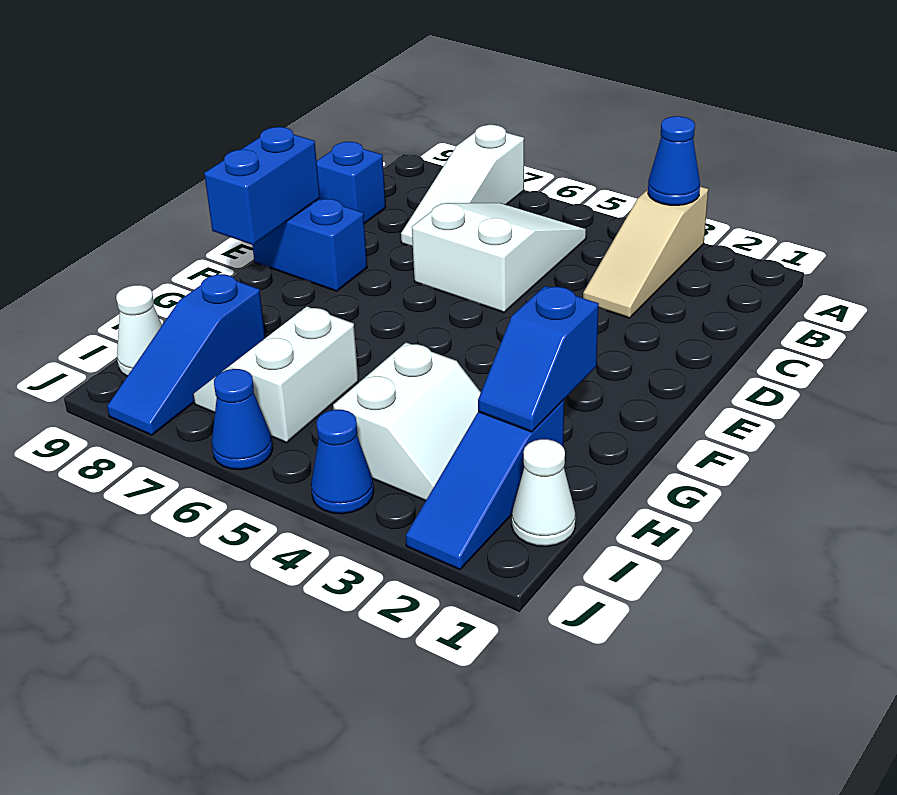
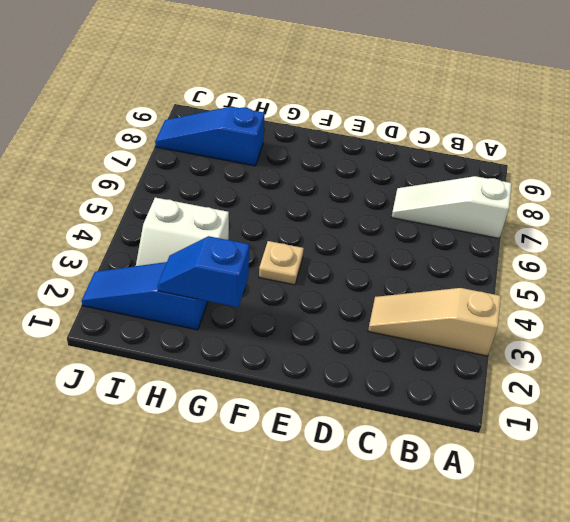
tan 1x1 plate [259,241,304,285] -> none
none -> white 2x3 slope [412,203,586,312]
none -> blue 1x1 brick [317,142,386,224]
none -> blue 1x2 brick [252,199,367,291]

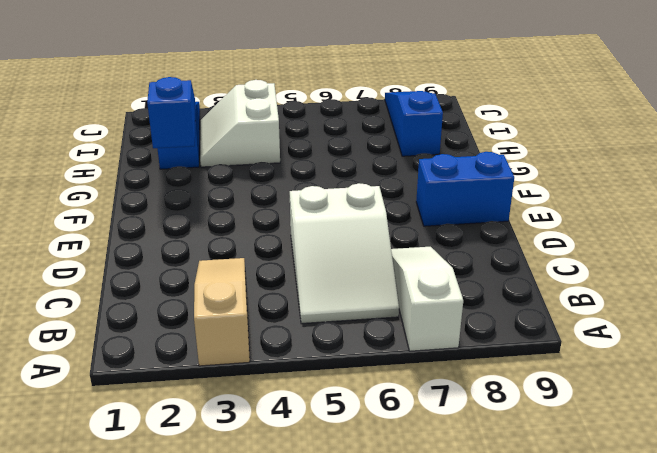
none -> blue 1x1 brick [317,142,386,224]
none -> white 2x2 slope [193,307,358,443]
none -> white 1x1 cone [512,439,575,546]

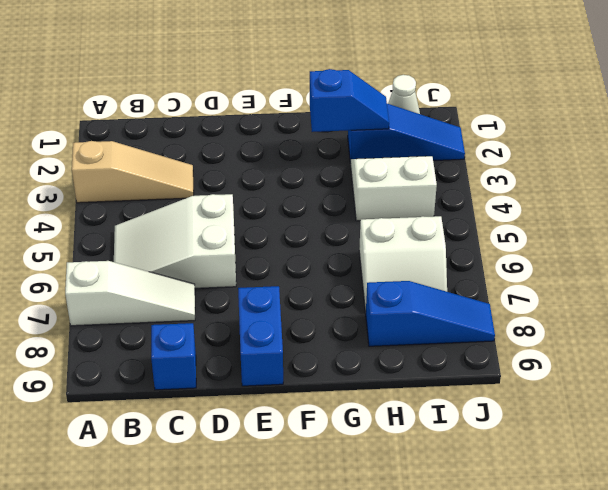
none -> white 1x1 cone [116,285,162,376]
none -> blue 1x1 cone [311,410,374,514]
none -> blue 1x1 cone [212,369,273,469]

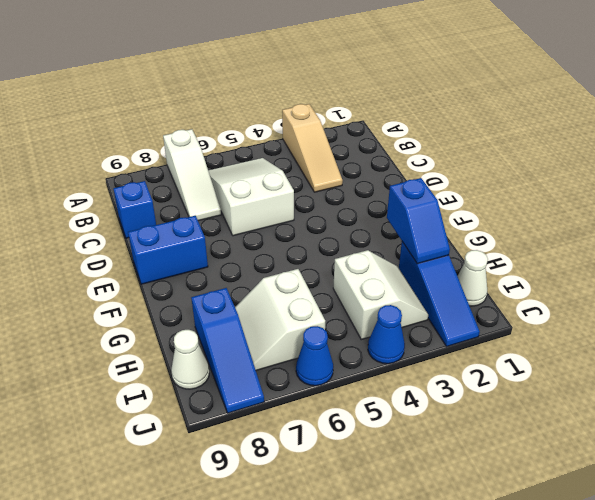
none -> blue 1x1 cone [648,116,700,205]
none -> blue 1x2 brick [204,127,320,245]

